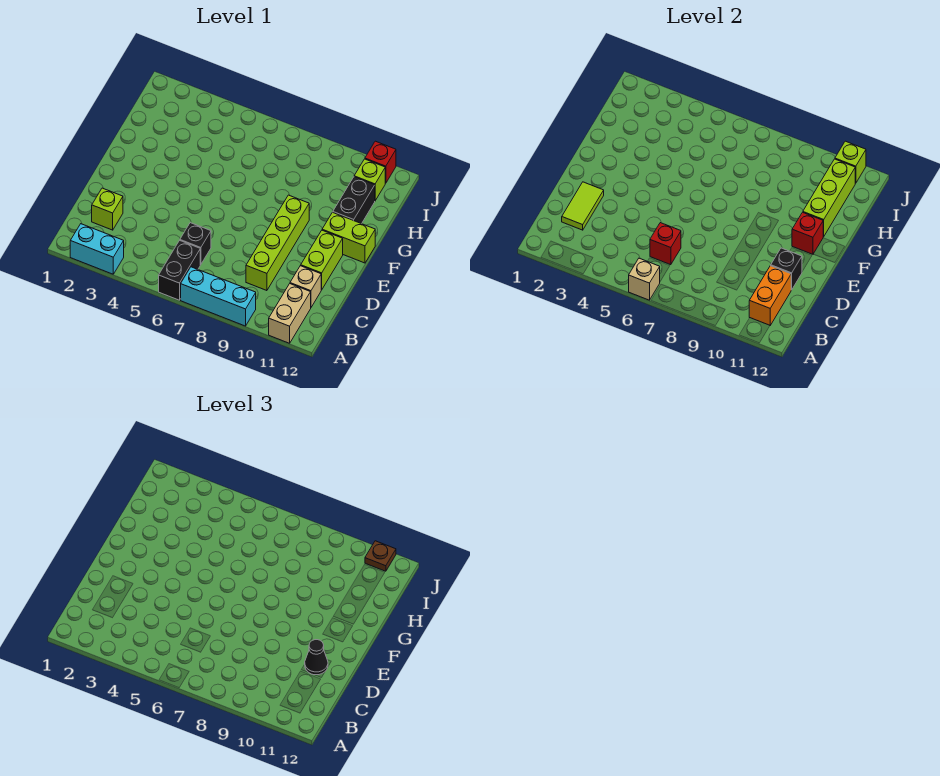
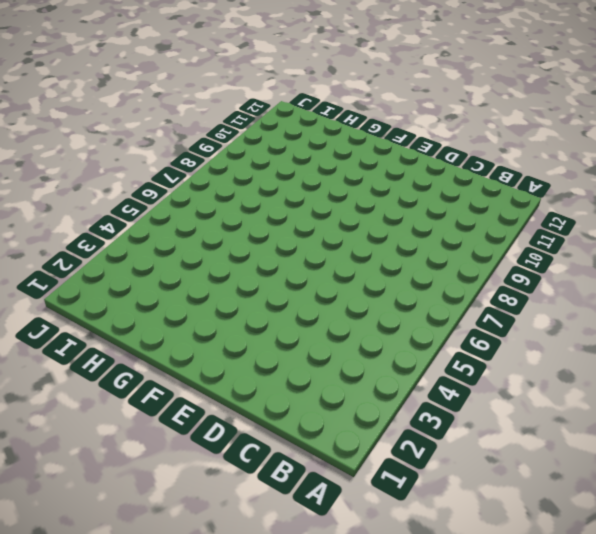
none -> cyan 1x2 brick [70,224,124,274]
none -> black 1x2 brick [159,240,200,300]
none -> cyan 1x3 brick [181,267,256,326]

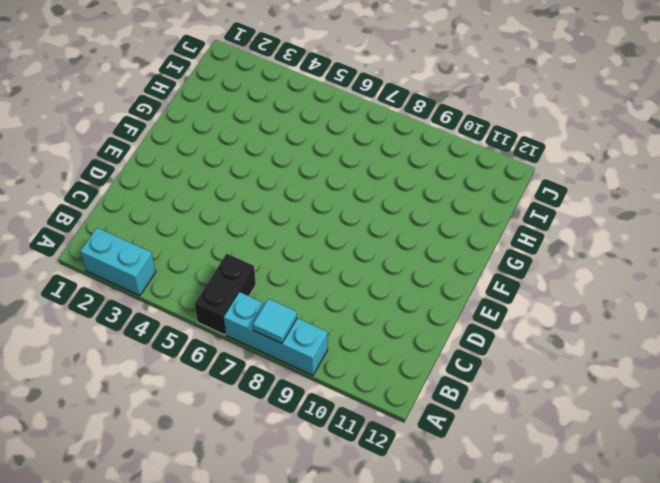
cyan 1x1 tile [253,299,297,343] -> none
none -> tan 1x2 brick [269,284,311,343]
none -> lime 1x1 brick [92,188,123,230]
none -> black 1x1 brick [180,223,211,265]

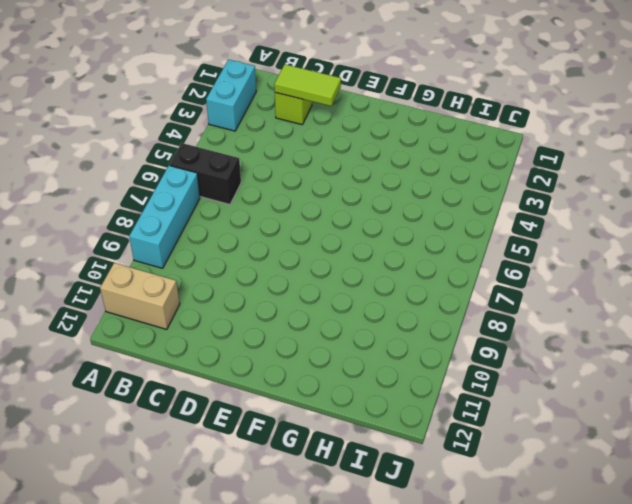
none -> black 1x1 brick [180,223,211,265]
none -> lime 1x4 brick [246,195,309,291]
none -> tan 1x1 brick [290,266,321,307]

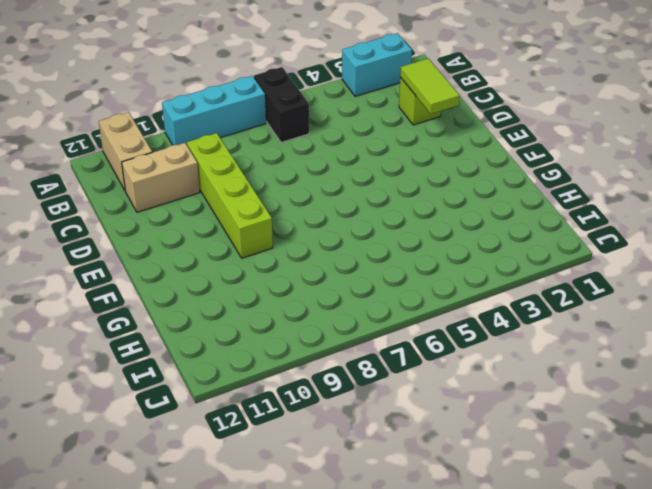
tan 1x2 brick [122,143,200,212] -> tan 1x1 brick [290,266,321,307]
none -> black 1x1 brick [180,223,211,265]
none -> lime 1x2 brick [301,230,343,290]
none -> lime 1x2 brick [322,212,375,263]

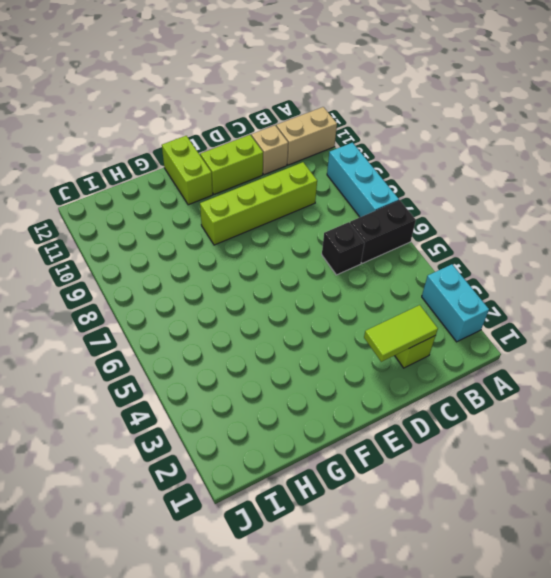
none -> black 1x2 brick [333,177,375,224]
none -> lime 1x1 brick [354,159,385,200]
none -> red 1x1 brick [365,141,396,183]

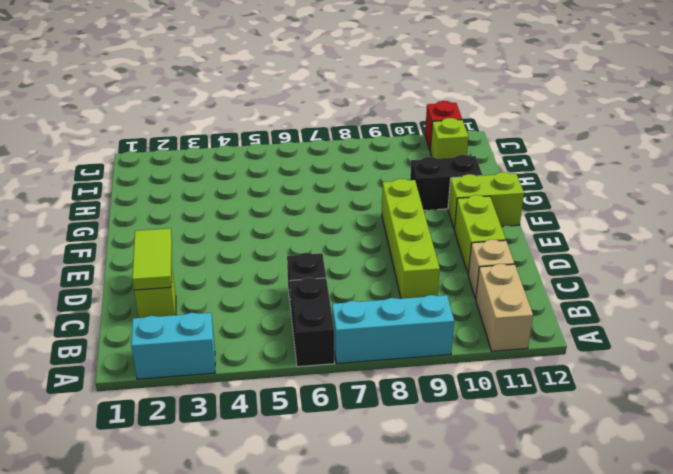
black 1x2 brick [410,155,482,210] -> black 1x2 brick turned to [333,177,375,224]
none -> tan 1x1 brick [629,258,660,300]
none -> orange 1x2 brick [749,266,791,325]
none -> red 1x1 brick [650,223,681,265]

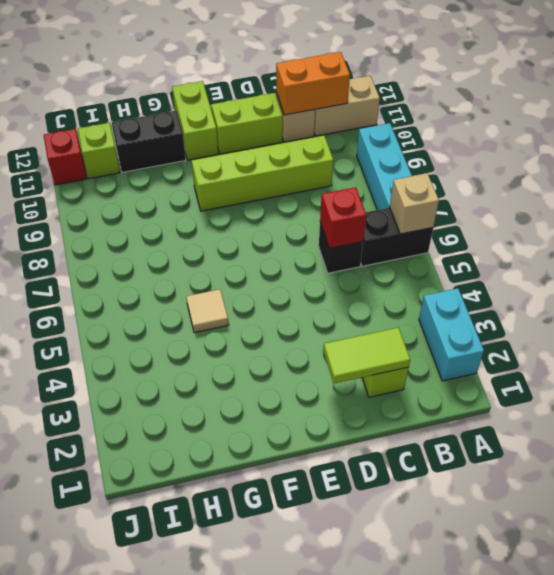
tan 1x1 tile [186,289,229,333] -> none
none -> black 1x1 brick [771,248,802,290]
none -> red 1x1 brick [792,212,824,254]
none -> lime 1x3 brick [803,159,855,236]

